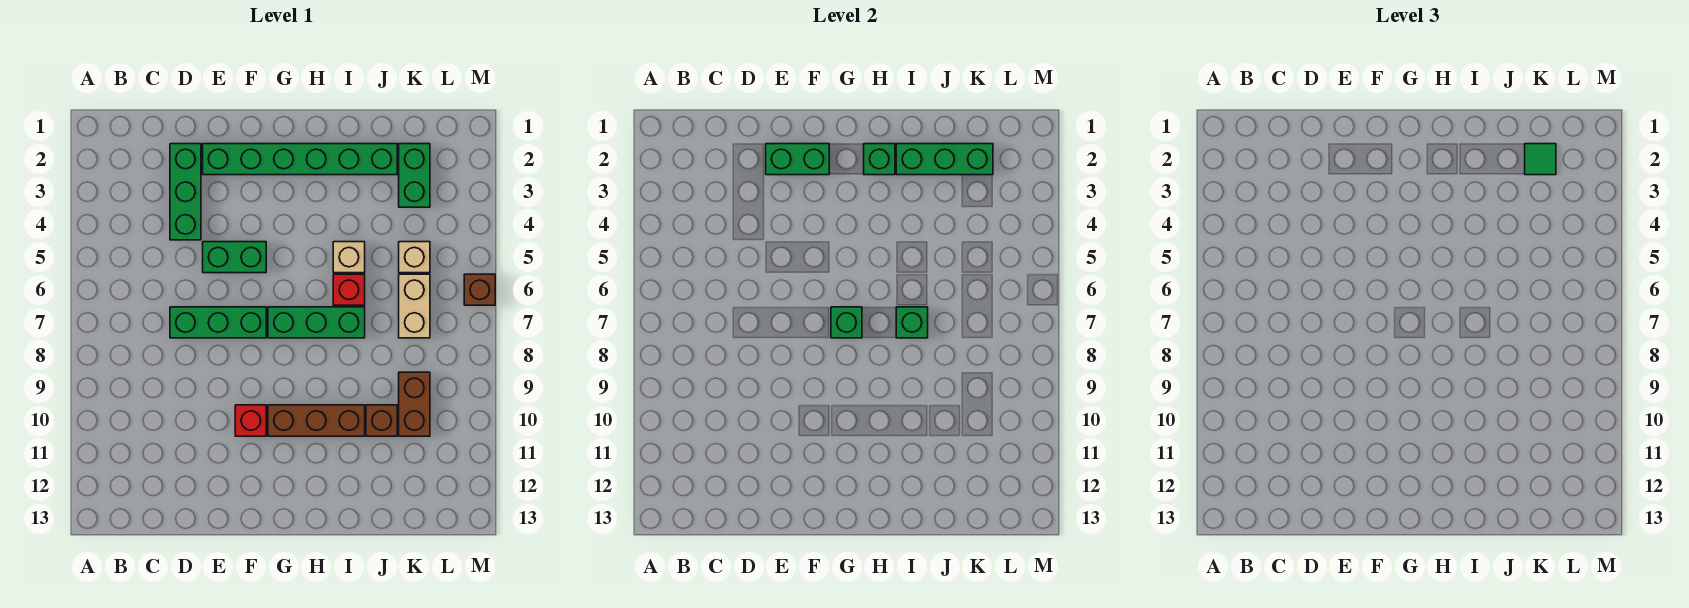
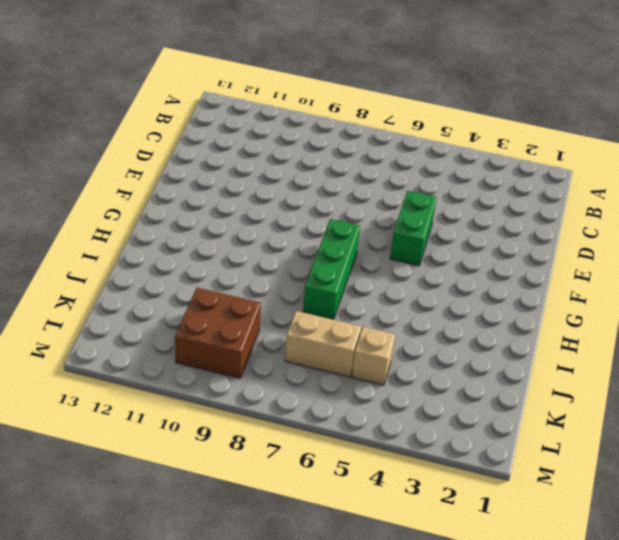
brown 2x2 brick [175,288,261,378] -> brown 1x2 brick [399,372,430,436]
none -> green 1x3 brick [170,144,201,240]
none -> green 1x3 brick [170,307,266,338]
none -> green 1x6 brick [203,144,397,175]

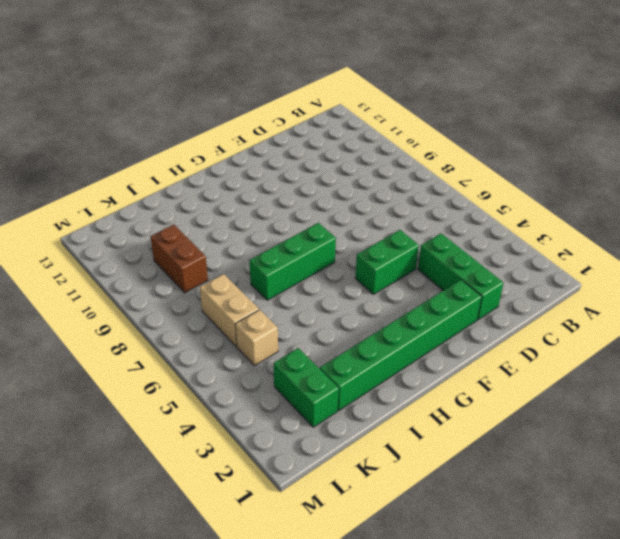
none -> green 1x3 brick [170,307,266,338]
none -> red 1x1 brick [235,405,266,436]
none -> brown 1x3 brick [268,405,365,436]

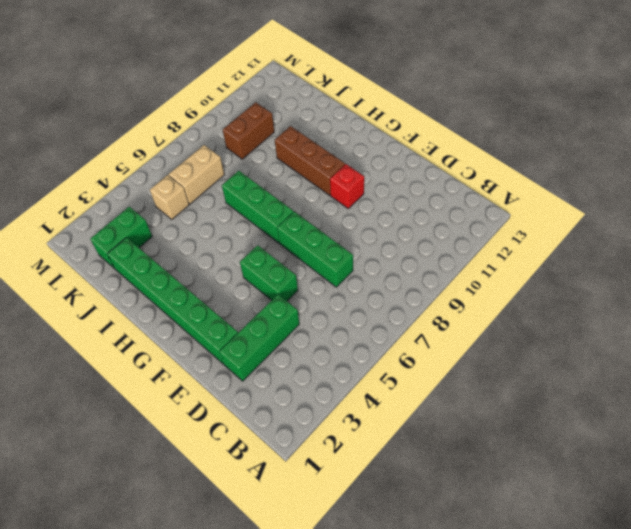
none -> tan 1x1 brick [333,242,365,273]
none -> red 1x1 brick [333,274,365,305]
none -> brown 1x1 brick [366,405,397,436]

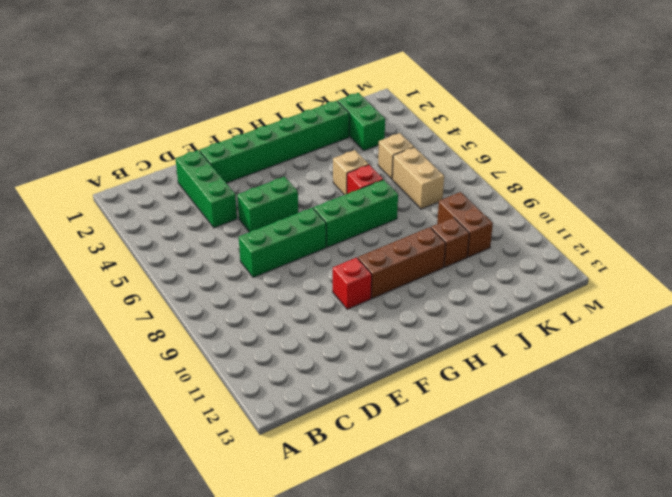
none -> brown 1x1 brick [464,274,495,305]
none -> green 1x2 brick [766,144,829,175]
none -> green 1x1 brick [831,307,862,338]

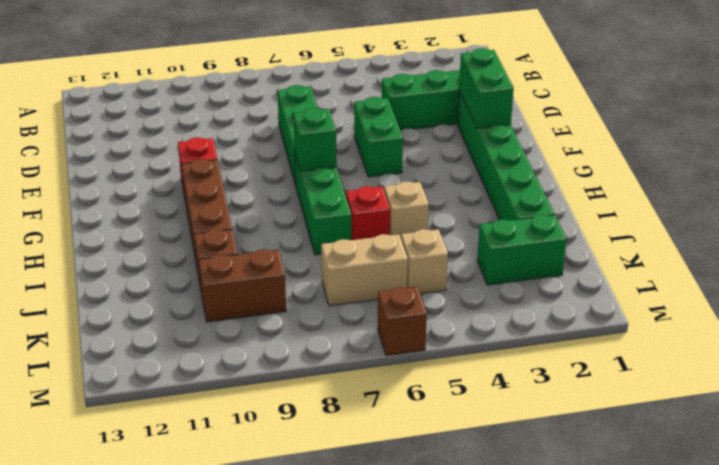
none -> green 1x1 brick [864,144,895,175]
none -> green 1x3 brick [896,144,993,175]
none -> green 1x1 brick [896,307,928,338]

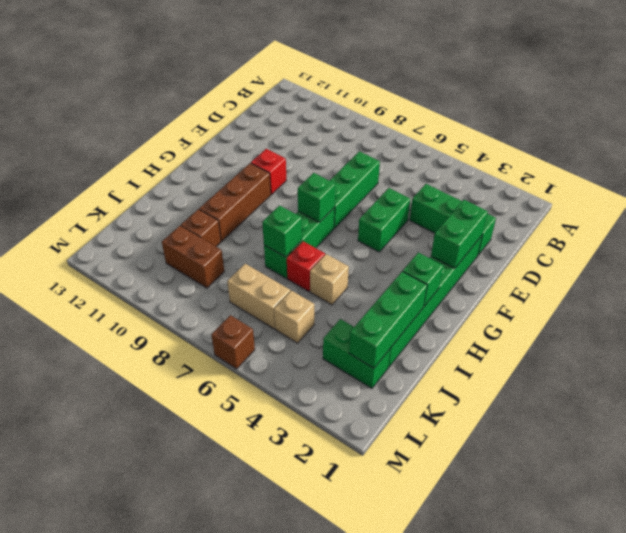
none -> green 1x1 tile [1525,144,1556,175]

